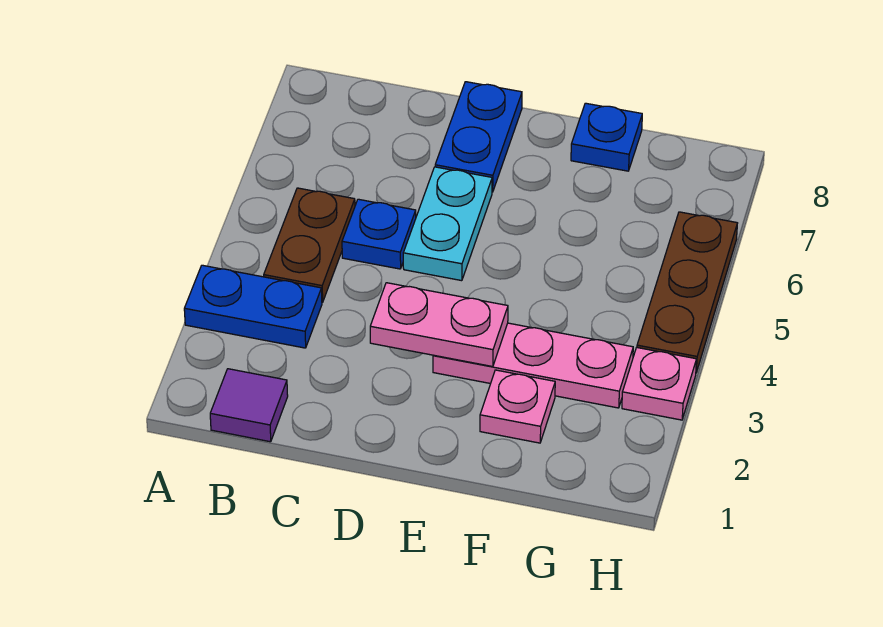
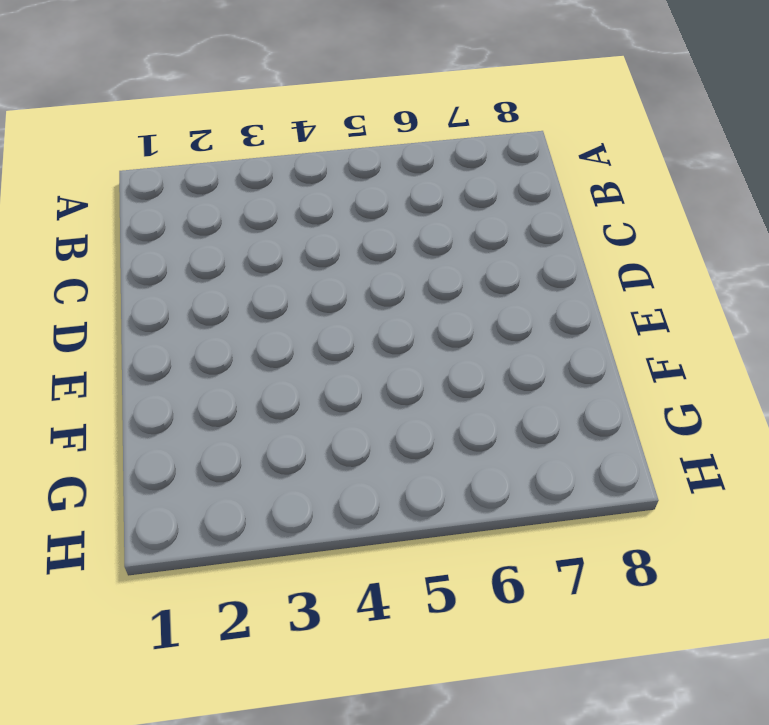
none -> blue 1x2 plate [184,265,322,348]
none -> purple 1x1 tile [210,369,288,442]
none -> brown 1x2 plate [264,188,355,302]

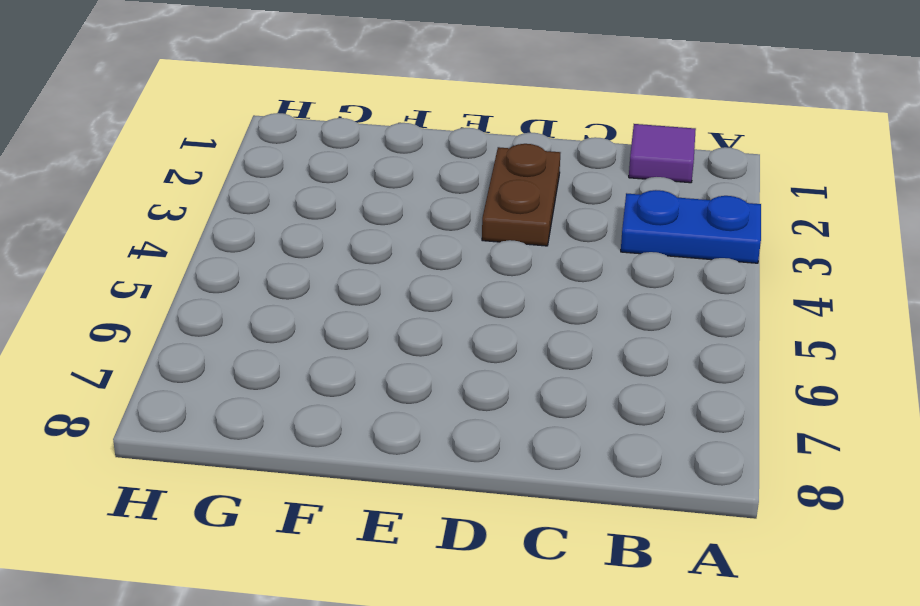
brown 1x2 plate [482,144,560,246] -> brown 1x2 plate moved to [264,188,355,302]
none -> blue 1x1 plate [342,199,416,269]
none -> cyan 1x2 plate [403,167,492,281]
none -> blue 1x2 plate [435,82,522,192]

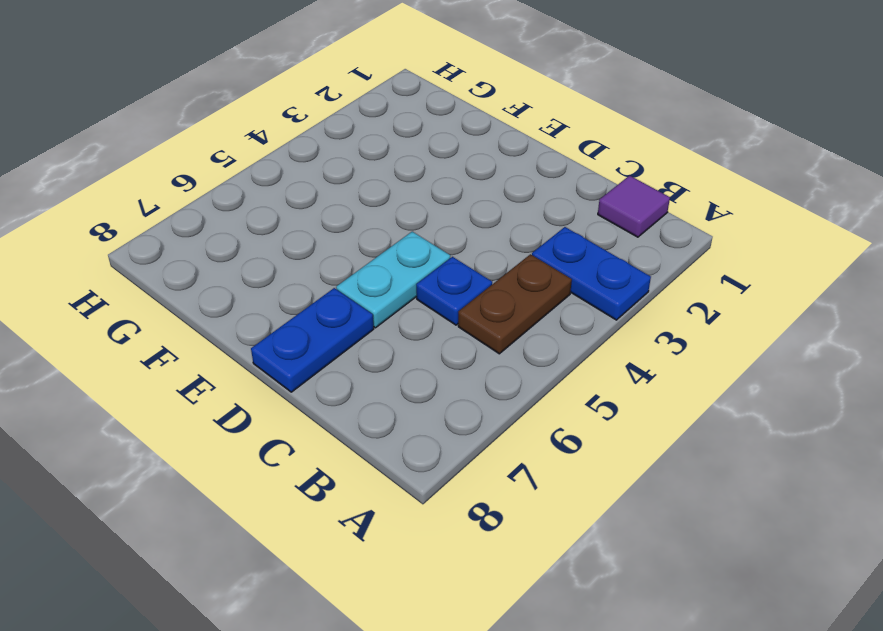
none -> pink 1x3 plate [433,323,633,408]
none -> pink 1x1 plate [480,370,555,443]
none -> blue 1x1 plate [571,103,642,171]

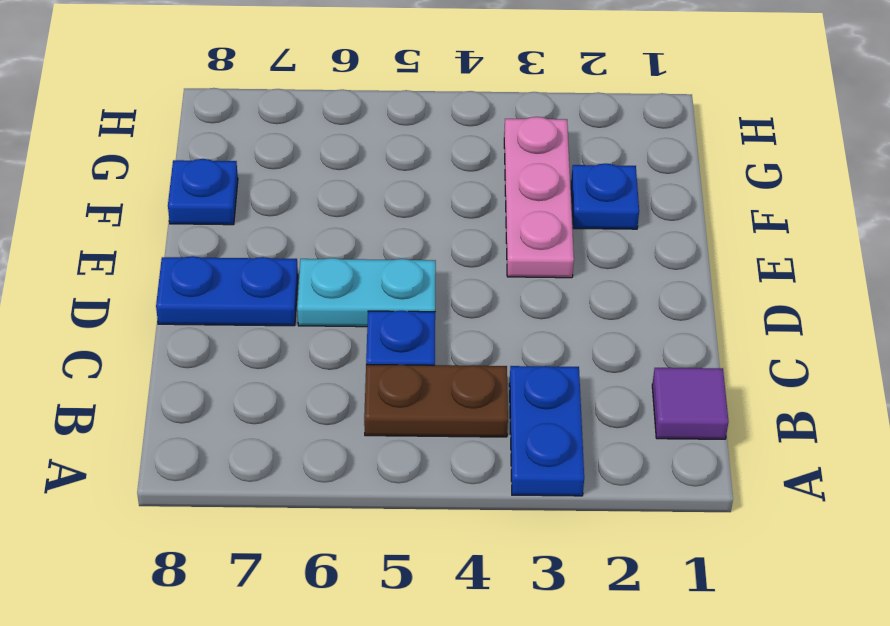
blue 1x1 plate [571,163,639,229] -> pink 1x1 plate [480,370,555,443]
none -> pink 1x1 plate [622,348,697,420]
none -> brown 1x3 plate [637,212,737,372]
none -> pink 1x2 plate [370,283,508,367]

